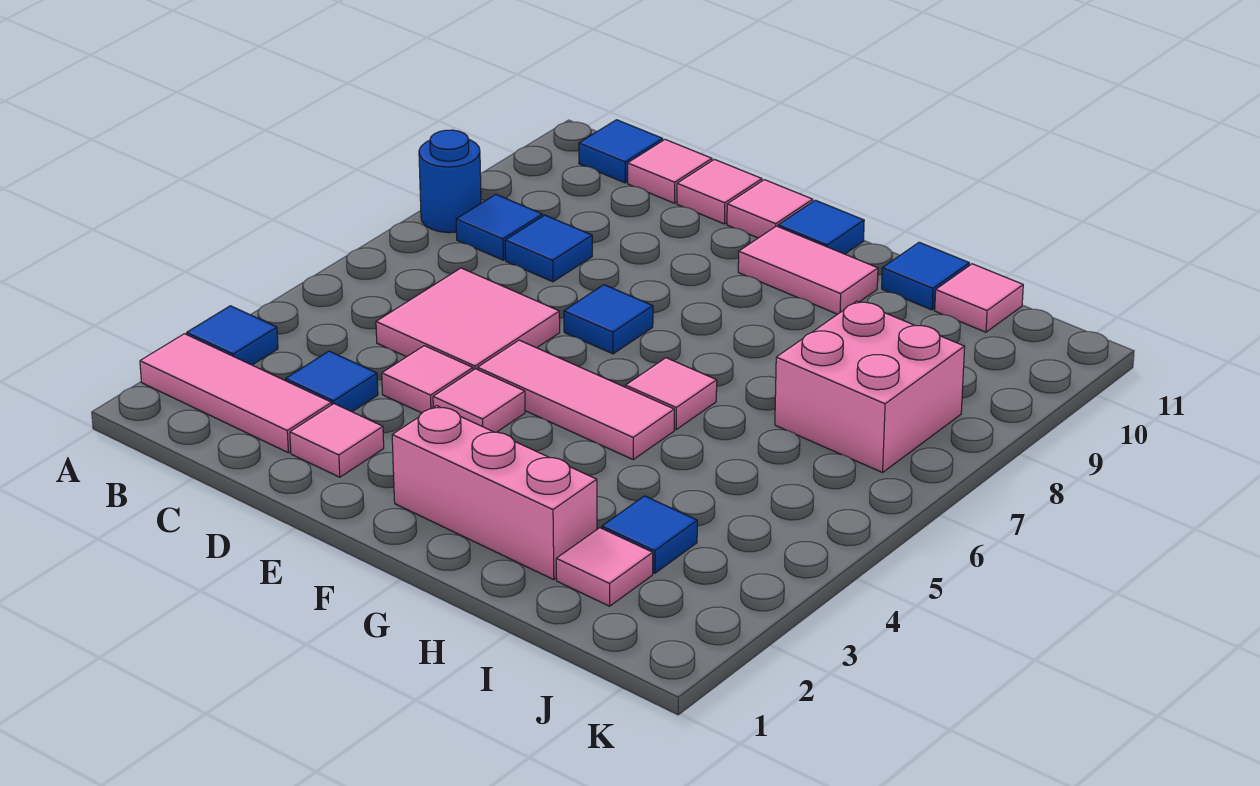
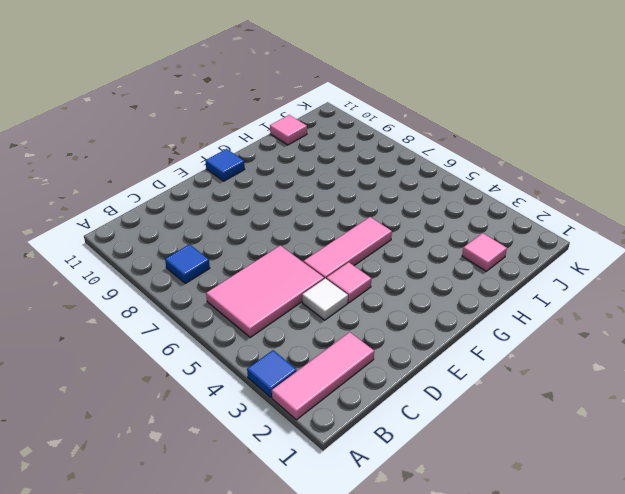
pink 2x3 tile [206,246,324,337] -> pink 2x2 tile [376,268,560,370]
white 1x1 tile [302,278,348,320] -> pink 1x1 tile [382,346,473,413]
none -> blue 1x1 round brick [419,130,481,233]
none -> blue 1x1 tile [579,120,663,183]
none -> blue 1x1 tile [286,351,378,412]

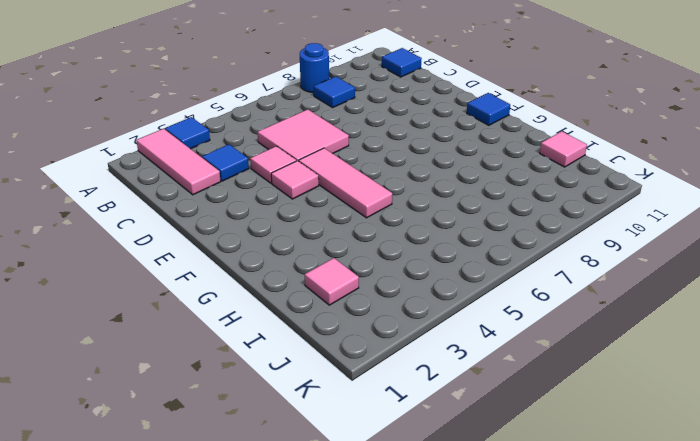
none -> blue 1x1 tile [505,215,592,282]
none -> pink 1x1 tile [628,140,712,203]
none -> pink 1x1 tile [290,404,384,477]

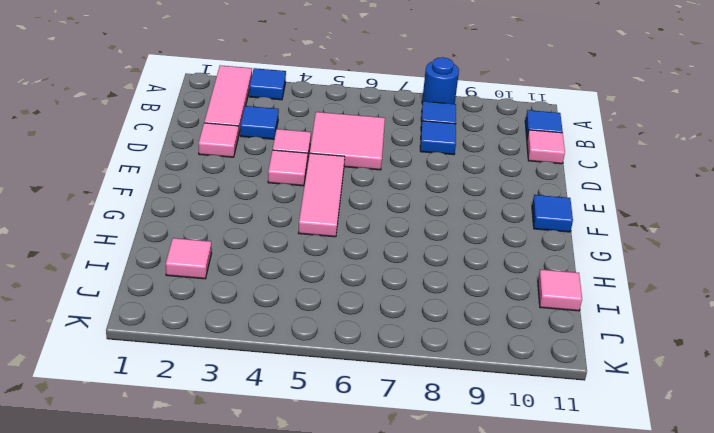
none -> pink 1x1 tile [677,159,762,224]
none -> blue 1x1 tile [564,285,653,354]
none -> pink 1x1 tile [727,180,813,238]

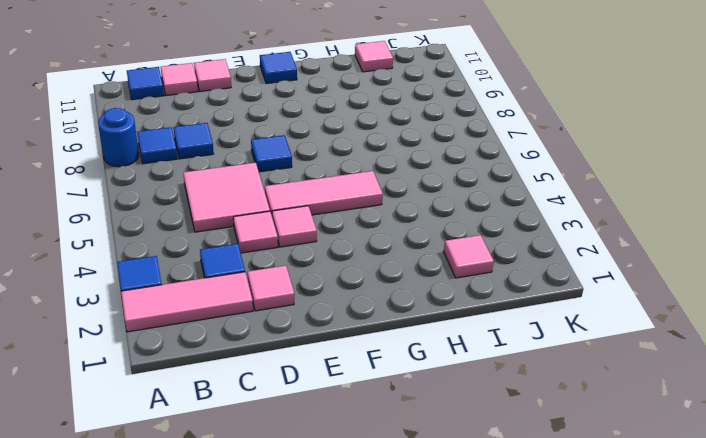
none -> pink 1x1 tile [727,180,813,238]
none -> pink 1x3 brick [392,406,597,580]
none -> pink 1x2 tile [738,226,878,314]

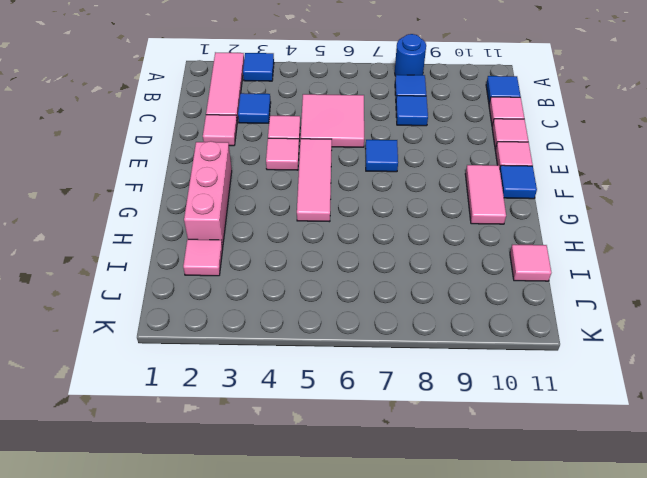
none -> pink 1x1 tile [626,358,717,429]
none -> blue 1x1 tile [882,242,969,310]
none -> blue 1x1 tile [602,496,697,573]

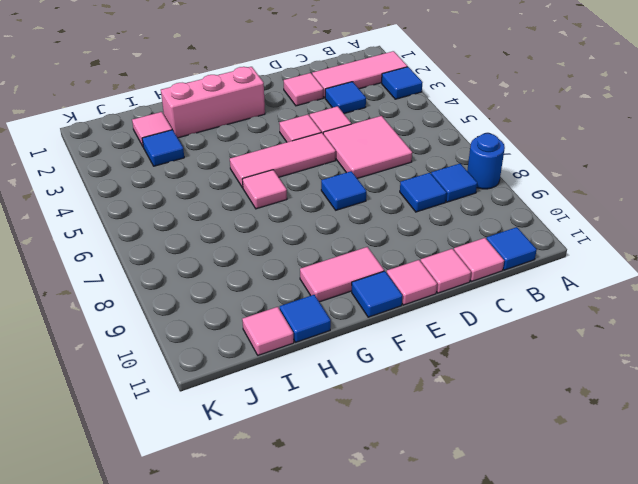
none -> pink 2x2 brick [775,301,965,472]

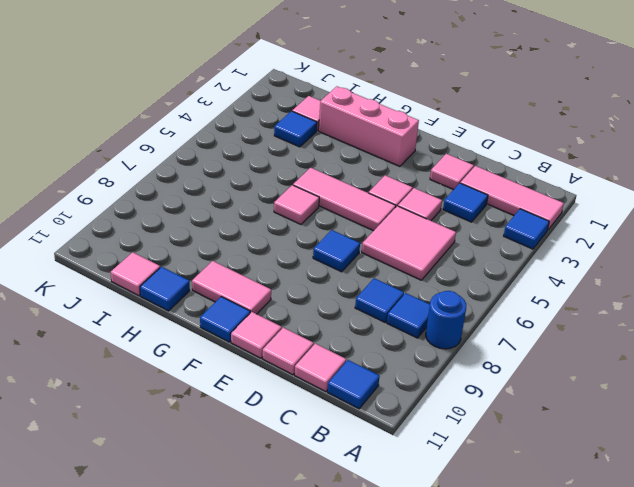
none -> pink 2x2 brick [775,301,965,472]

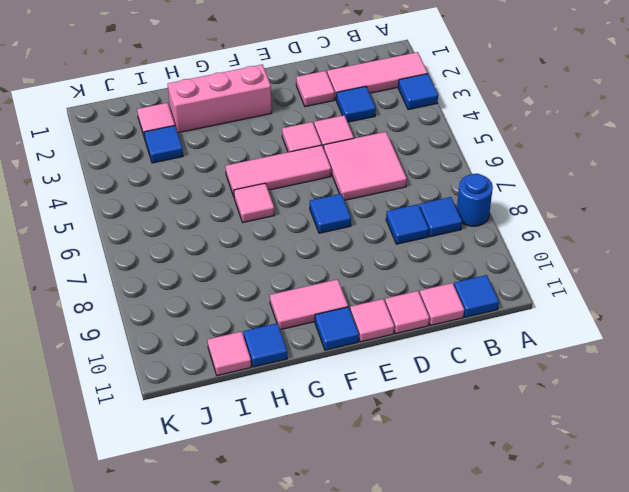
none -> pink 2x2 brick [775,301,965,472]

